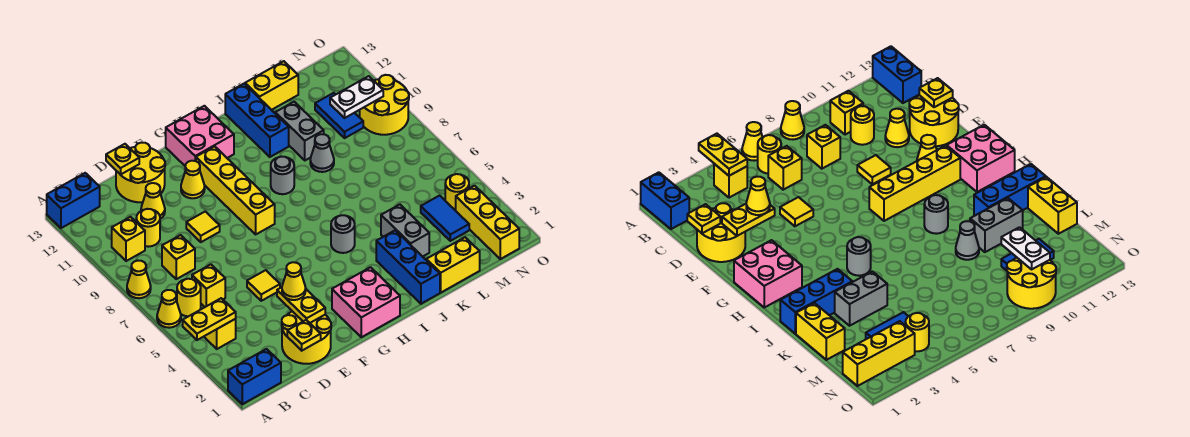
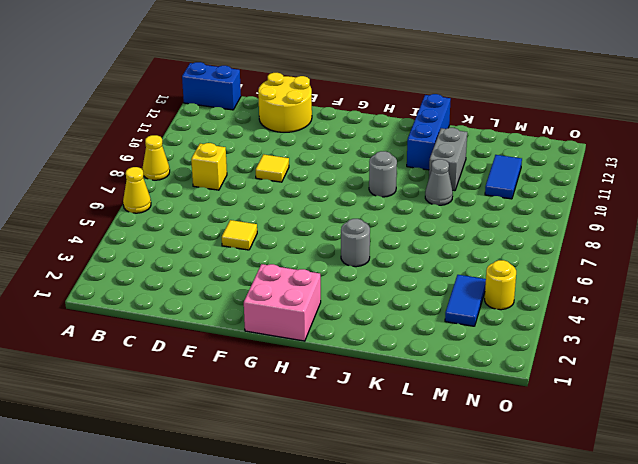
none -> blue 1x2 brick [228,349,281,404]
none -> yellow 1x1 brick [204,319,236,349]
none -> yellow 1x1 round brick [177,279,201,316]
none -> yellow 1x1 brick [112,217,145,261]

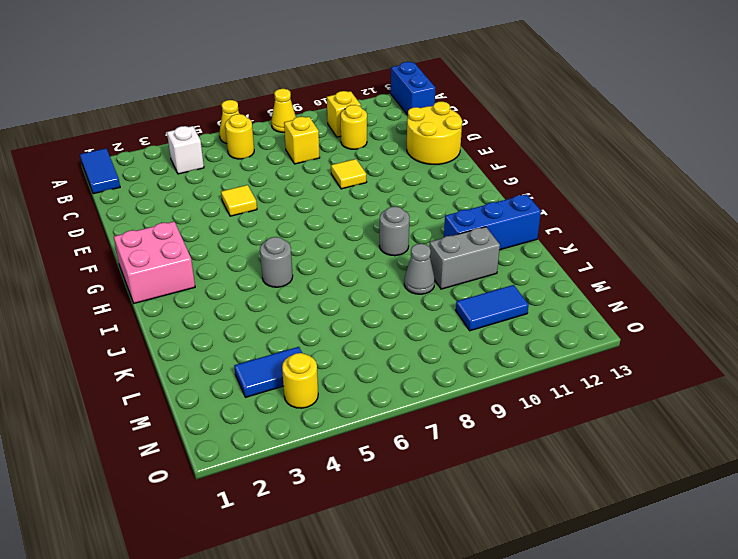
blue 1x2 tile [80,148,120,194] -> blue 1x2 brick [228,349,281,404]
white 1x1 brick [167,126,204,174] -> yellow 1x1 brick [204,319,236,349]
none -> yellow 1x1 brick [192,265,225,307]
none -> yellow 2x2 round brick [282,311,331,364]
none -> yellow 1x1 cone [141,183,165,219]
none -> yellow 1x1 cone [181,161,205,198]

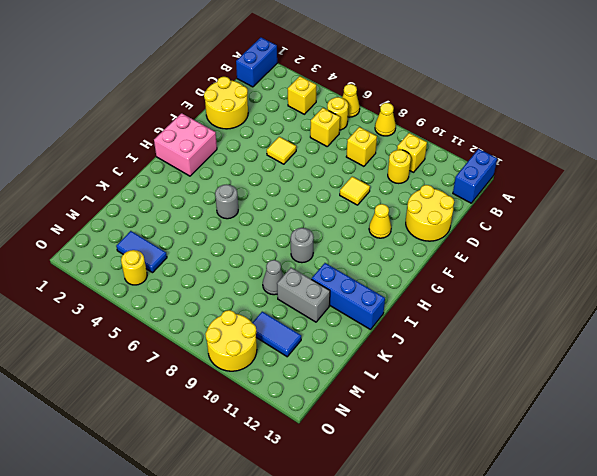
none -> yellow 1x1 cone [141,183,165,219]
none -> yellow 1x4 brick [196,146,275,234]
none -> pink 2x2 brick [166,106,234,166]
none -> blue 1x3 brick [376,230,440,304]

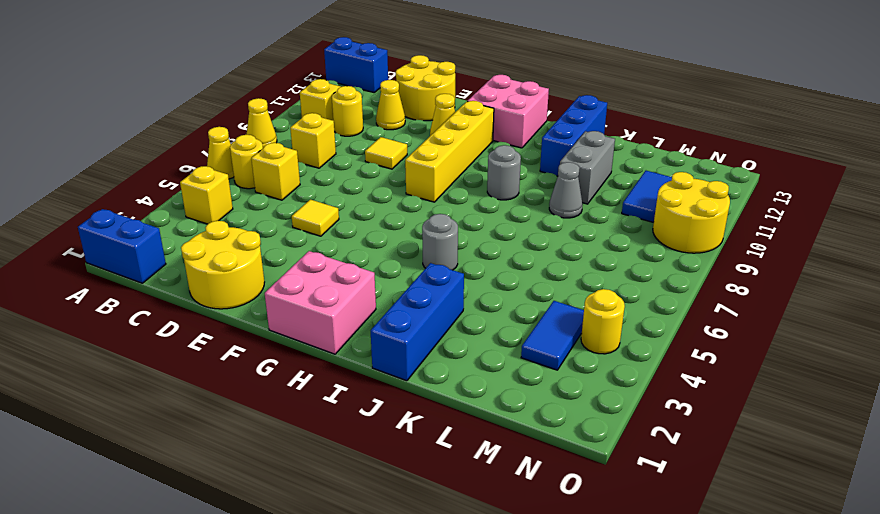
none -> yellow 1x2 brick [426,237,480,292]
none -> grey 1x2 brick [381,205,429,257]
none -> yellow 1x2 brick [245,61,298,110]
none -> yellow 1x3 brick [456,186,519,259]

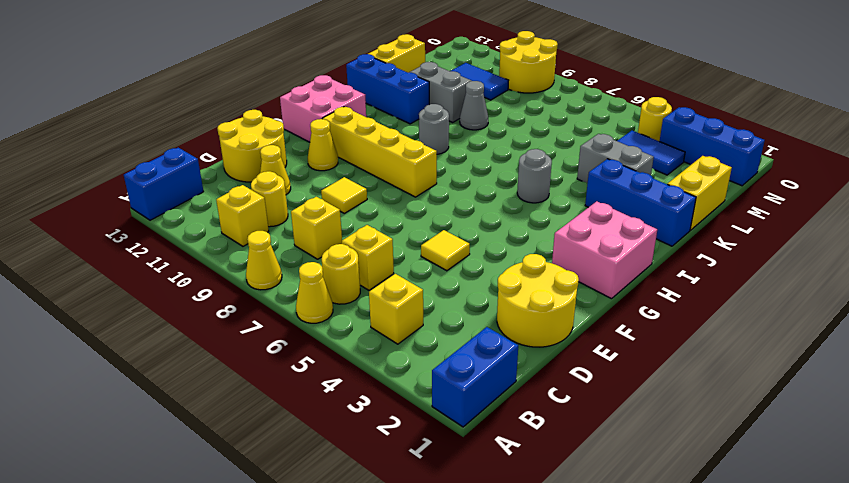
blue 1x3 brick [660,107,765,186] -> yellow 1x3 brick [456,186,519,259]
none -> yellow 1x2 plate [183,298,236,340]
none -> yellow 1x1 plate [287,320,321,351]
none -> yellow 1x1 plate [106,144,139,175]
none -> yellow 1x2 plate [277,287,325,323]

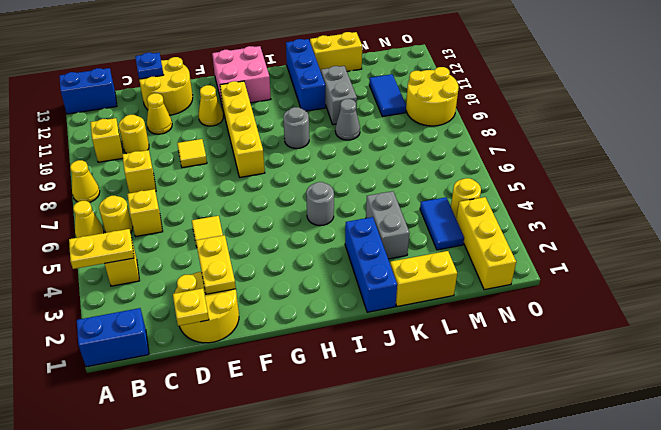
blue 1x1 plate [135,53,163,79] -> yellow 1x1 plate [106,144,139,175]
none -> pink 2x2 brick [332,267,400,337]
none -> white 1x2 plate [330,76,383,118]
none -> yellow 1x1 cone [282,262,306,300]

